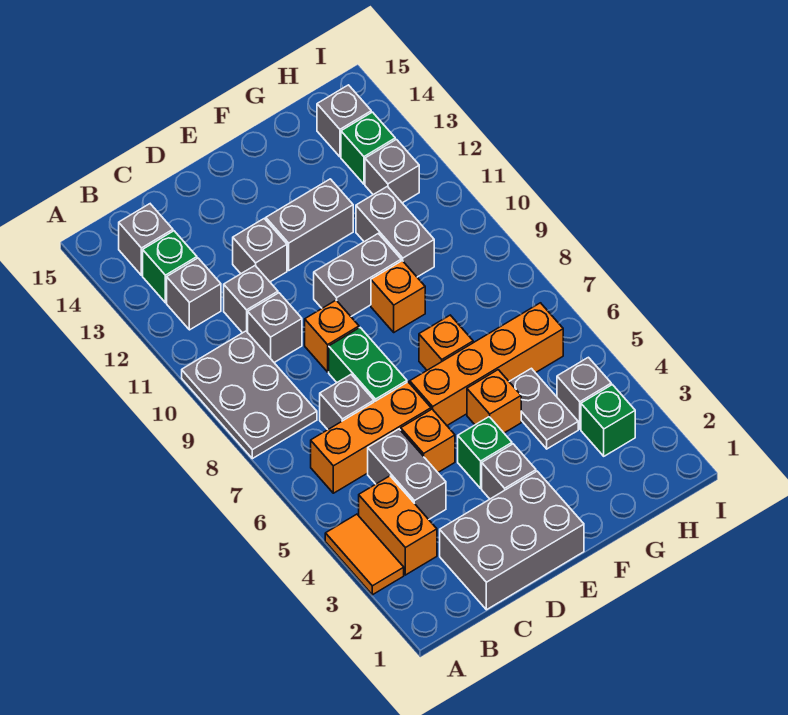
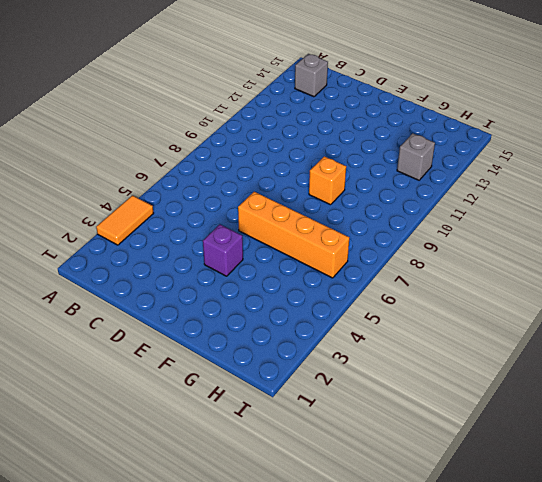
purple 1x1 brick [203,225,243,276] -> green 1x1 brick [458,417,512,488]
none -> grey 2x3 plate [182,331,317,459]
none -> orange 1x2 brick [359,476,437,575]
none -> orange 1x3 brick [311,382,431,493]
none -> grey 1x1 brick [167,258,221,330]

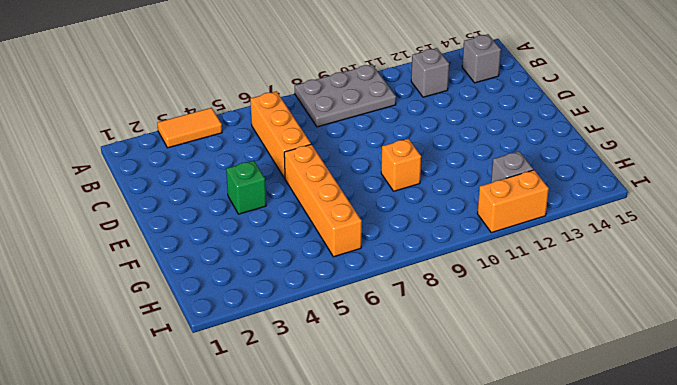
orange 1x2 brick [477,170,549,233] -> orange 1x2 brick moved to [359,476,437,575]
none -> green 1x1 brick [143,231,197,303]
none -> grey 2x3 brick [440,471,584,610]
none -> grey 1x2 brick [368,429,446,519]
none -> grey 1x1 brick [320,375,374,430]

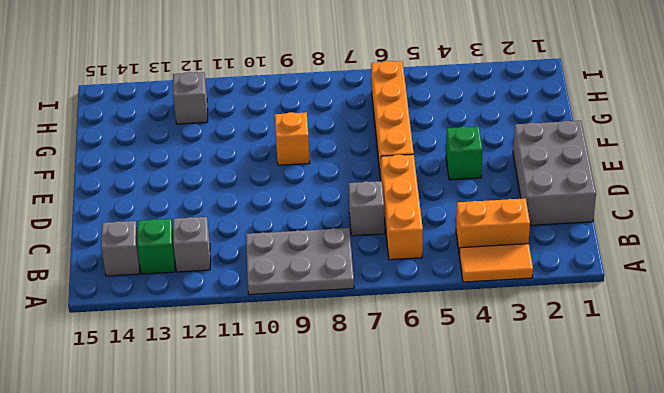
none -> grey 1x2 brick [368,429,446,519]
none -> grey 1x1 brick [248,293,302,362]
none -> grey 1x1 brick [224,266,278,333]
none -> orange 1x1 brick [401,409,455,472]

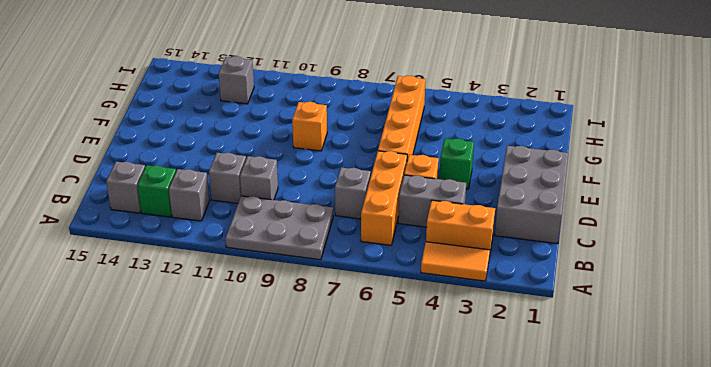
none -> green 1x2 brick [329,328,407,402]
none -> orange 1x1 brick [305,300,359,372]
none -> grey 1x1 brick [233,219,287,282]
none -> grey 1x1 brick [482,444,536,499]

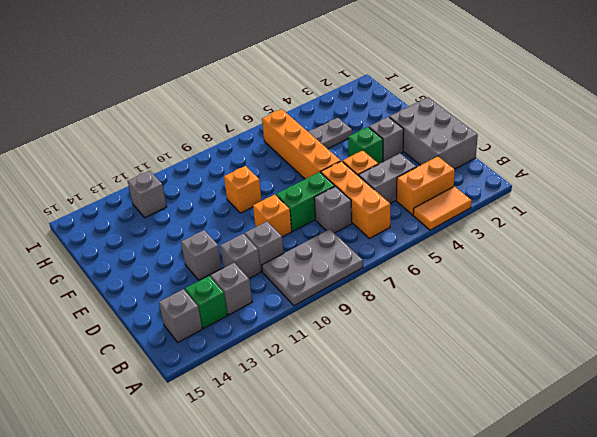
none -> grey 1x2 brick [314,233,401,316]
none -> grey 1x2 brick [266,179,353,270]
none -> orange 1x1 brick [467,370,521,433]
none -> orange 1x1 brick [419,315,473,370]

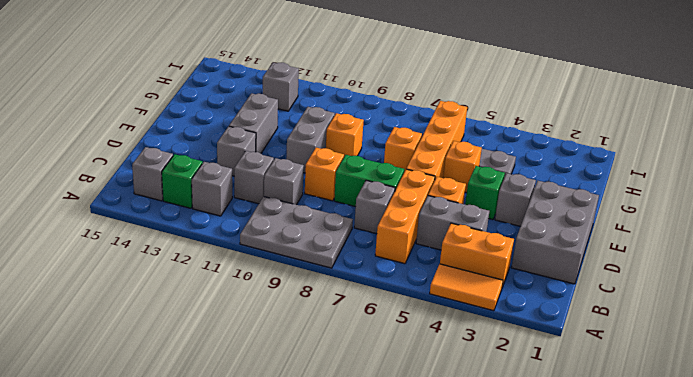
none -> grey 1x2 brick [356,186,434,277]
none -> green 1x1 brick [581,385,635,456]
none -> grey 1x1 brick [557,357,611,429]
none -> green 1x1 brick [341,112,395,184]

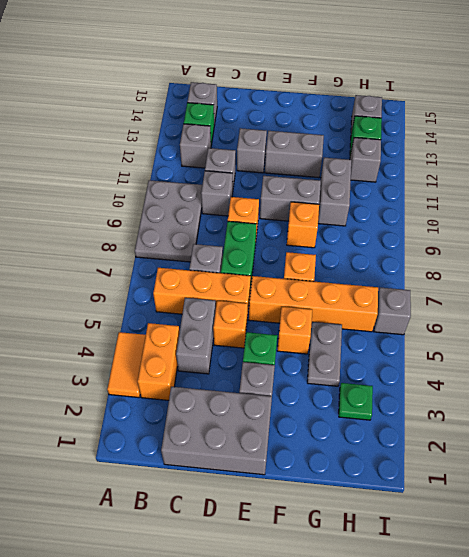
green 1x1 plate [339,383,373,420] -> green 1x1 brick [581,385,635,456]
grey 1x1 brick [374,287,411,335] -> grey 1x1 brick moved to [557,357,611,429]

